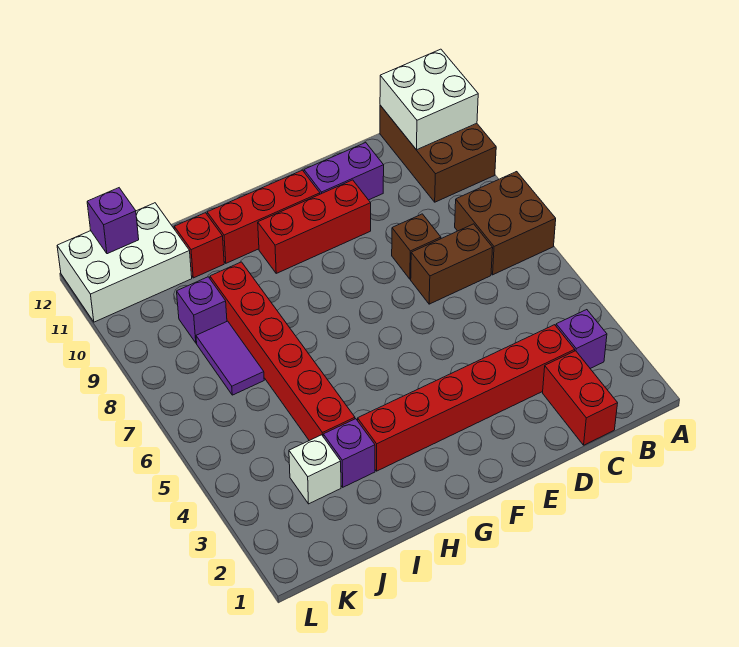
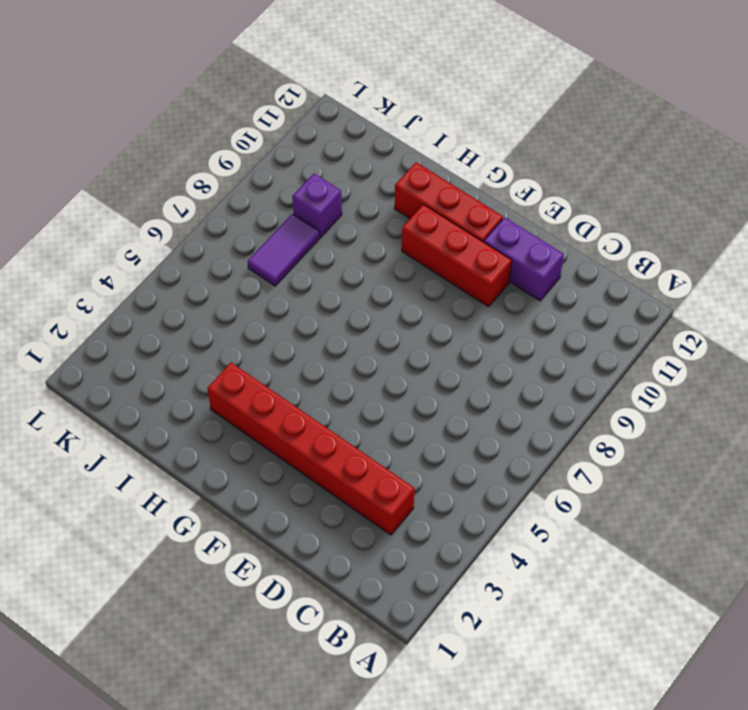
none -> brown 2x2 brick [455,172,556,275]
none -> brown 2x3 brick [380,105,496,202]
none -> purple 1x1 brick [556,310,607,368]

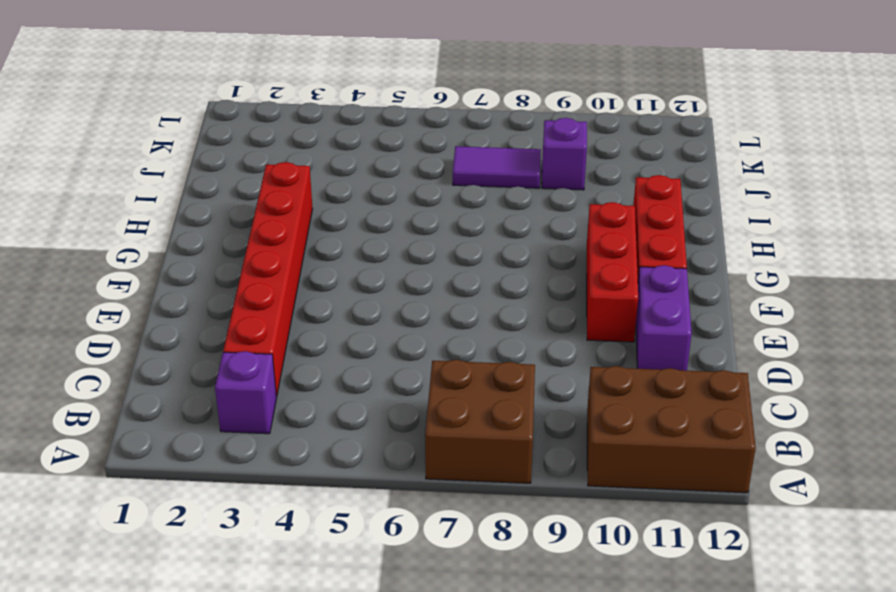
none -> red 1x2 brick [543,351,618,445]
none -> brown 1x2 brick [411,224,493,304]
none -> brown 1x1 brick [392,214,441,279]

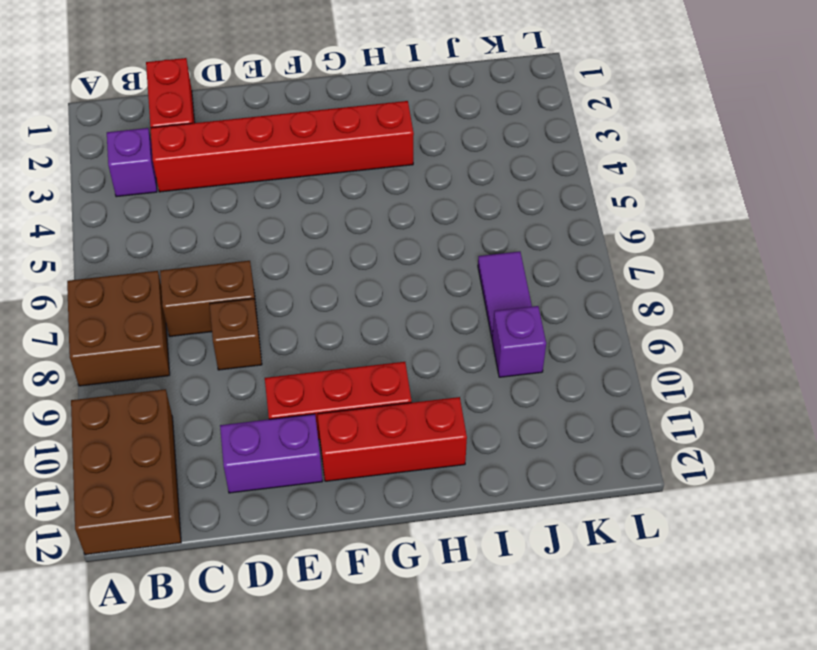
none -> purple 1x1 brick [323,419,375,487]
none -> red 1x6 brick [210,262,355,441]
none -> red 1x1 brick [174,213,224,278]

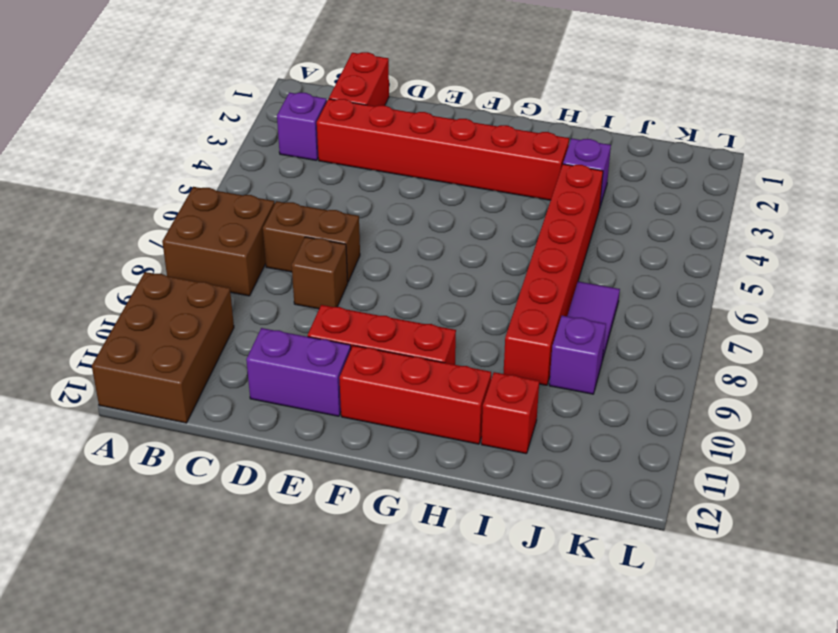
none -> white 1x1 brick [289,435,341,504]
none -> white 2x3 brick [57,203,192,322]
none -> white 2x2 brick [380,49,478,150]

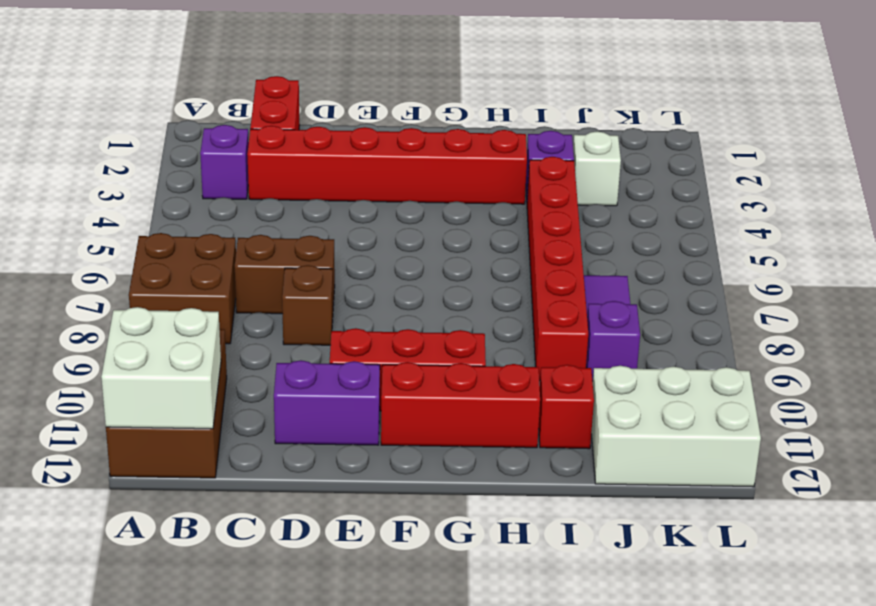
none -> purple 1x1 brick [87,188,139,254]

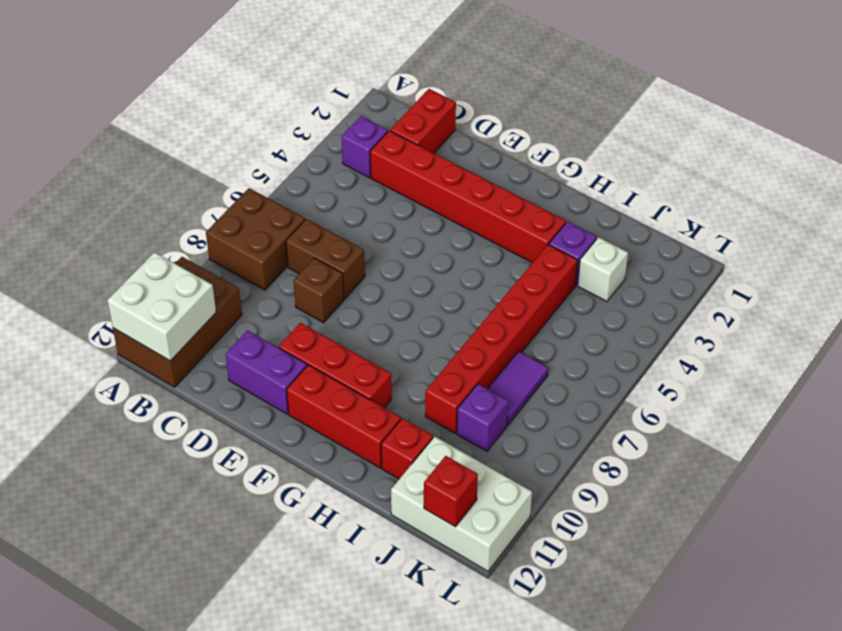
red 1x1 brick [424,456,478,527] -> purple 1x1 brick [87,188,139,254]

